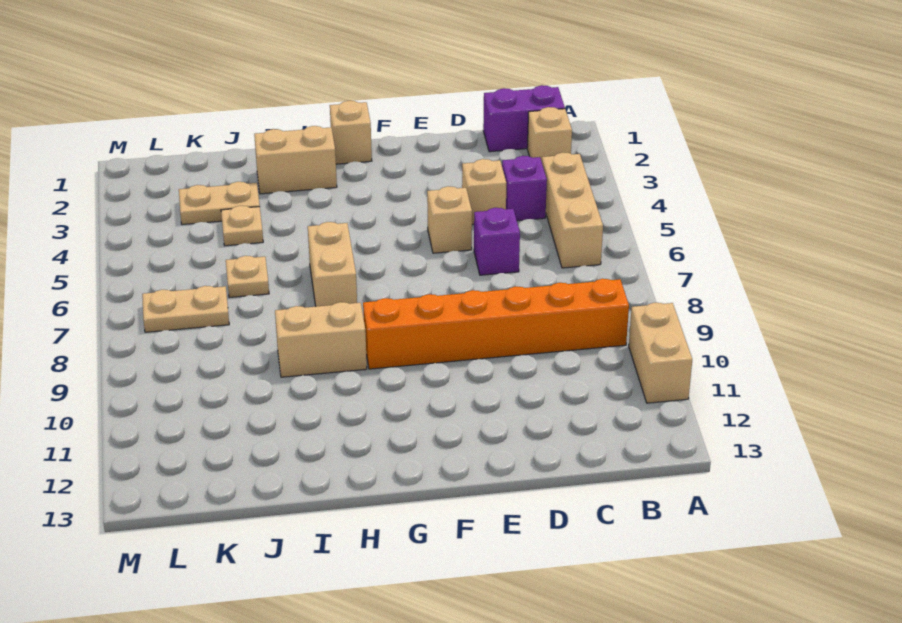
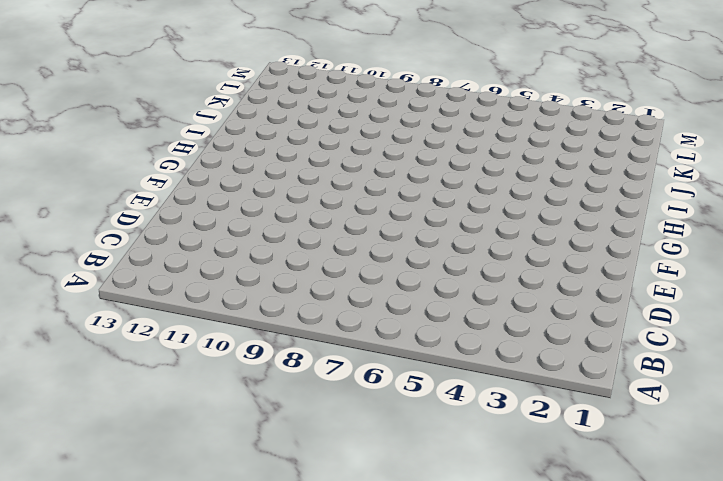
none -> tan 1x2 brick [629,303,692,403]
none -> purple 1x2 brick [483,85,565,152]
none -> tan 1x1 brick [527,107,572,161]

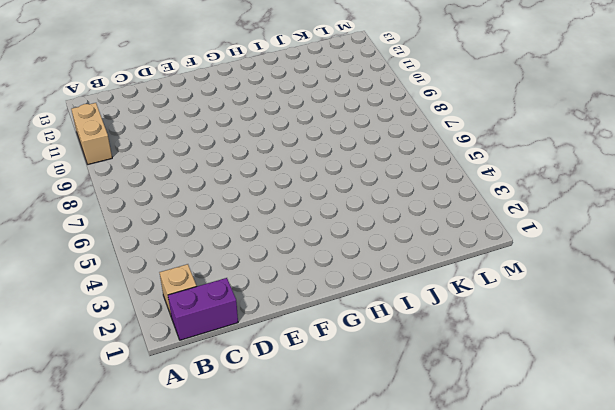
none -> tan 1x3 brick [542,152,603,268]
none -> orange 1x6 brick [363,279,629,369]
none -> purple 1x1 brick [502,156,547,221]

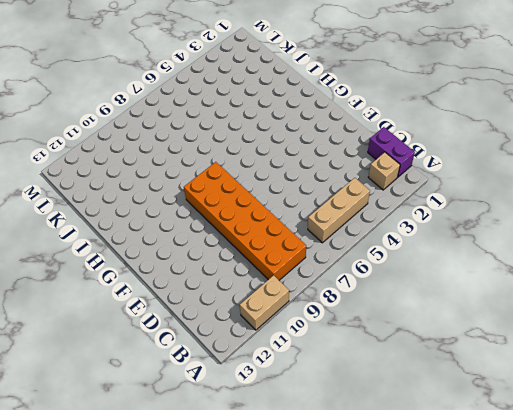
orange 2x6 brick [184,162,306,280] -> orange 1x6 brick [363,279,629,369]
none -> purple 1x1 brick [502,156,547,221]
none -> tan 1x1 brick [462,159,506,225]
none -> purple 1x1 brick [474,208,520,275]

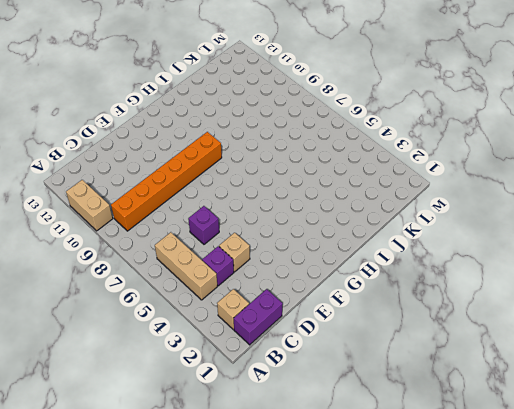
none -> tan 1x1 brick [427,186,472,253]
none -> tan 1x1 brick [330,101,372,164]
none -> tan 1x2 brick [254,126,337,194]

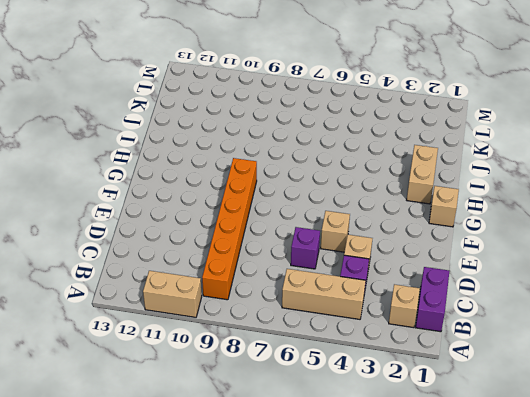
none -> tan 1x2 brick [308,222,357,306]
none -> tan 1x2 brick [275,302,367,377]
none -> tan 1x2 plate [179,182,260,225]

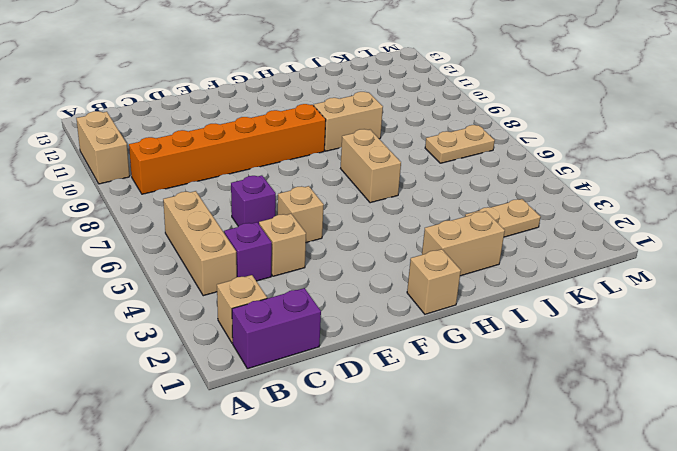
none -> tan 1x1 plate [221,206,263,246]
none -> tan 1x1 plate [226,256,269,298]

